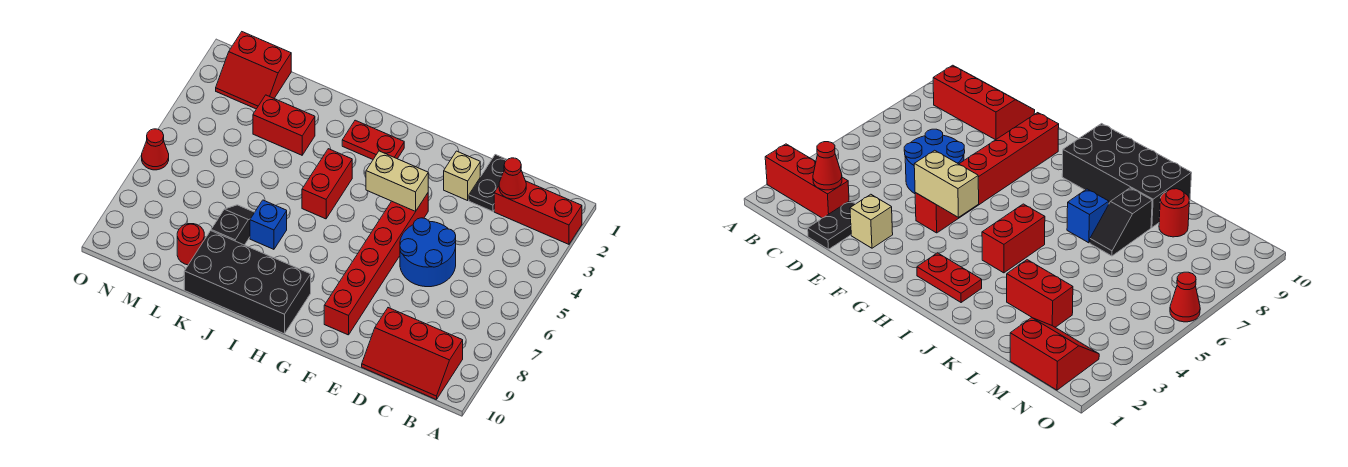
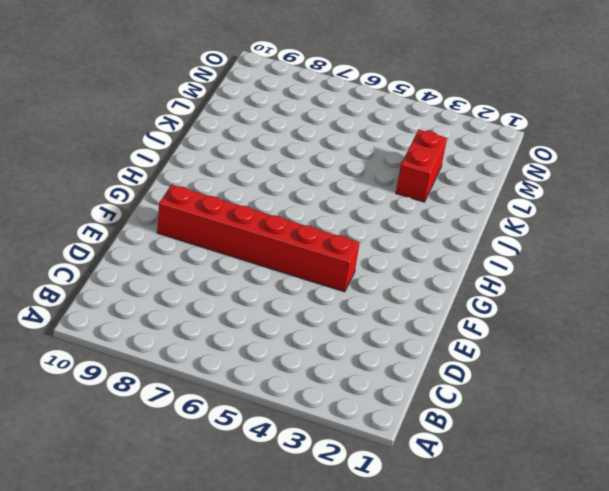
none -> red 1x3 brick [494,181,582,244]
none -> red 2x3 slope [362,308,463,400]
none -> black 1x2 plate [469,155,507,211]

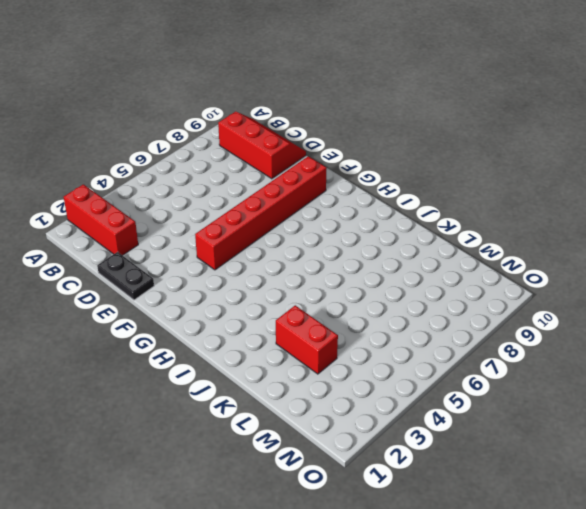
black 1x2 plate [97,252,154,300] -> black 1x2 plate turned to [469,155,507,211]
none -> blue 2x2 round brick [400,218,456,287]
none -> tan 1x1 brick [444,151,480,200]
none -> red 1x2 plate [342,120,404,159]

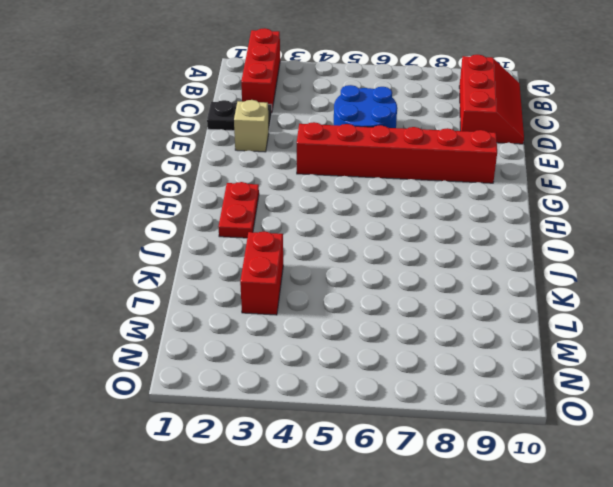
none -> black 2x4 brick [184,231,311,334]
none -> red 1x2 brick [302,149,352,219]
none -> blue 1x1 brick [250,200,287,249]

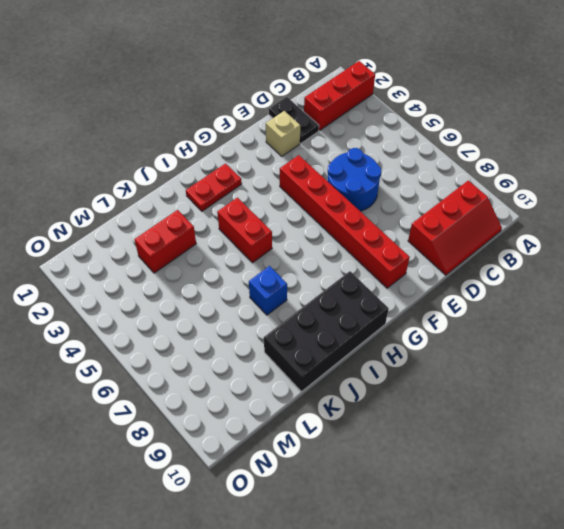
none -> black 1x2 slope [211,205,255,245]
none -> red 1x1 round brick [177,224,204,265]
none -> red 2x2 slope [216,32,291,109]

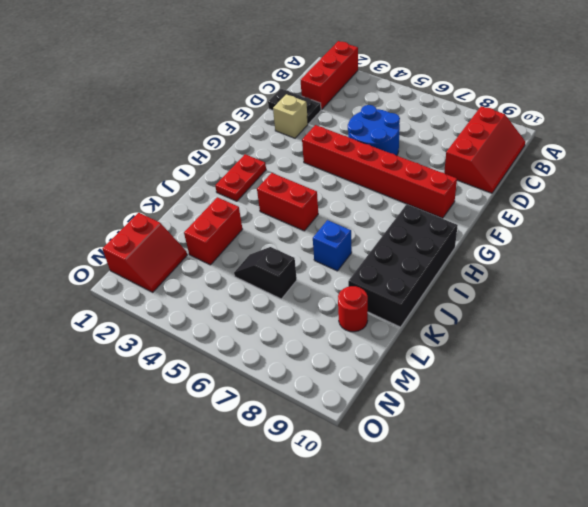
black 1x2 slope [234,247,297,299] -> black 1x2 slope moved to [211,205,255,245]
none -> red 1x1 cone [142,129,169,170]
none -> red 1x1 cone [499,158,526,199]
none -> tan 1x2 brick [366,151,428,212]

